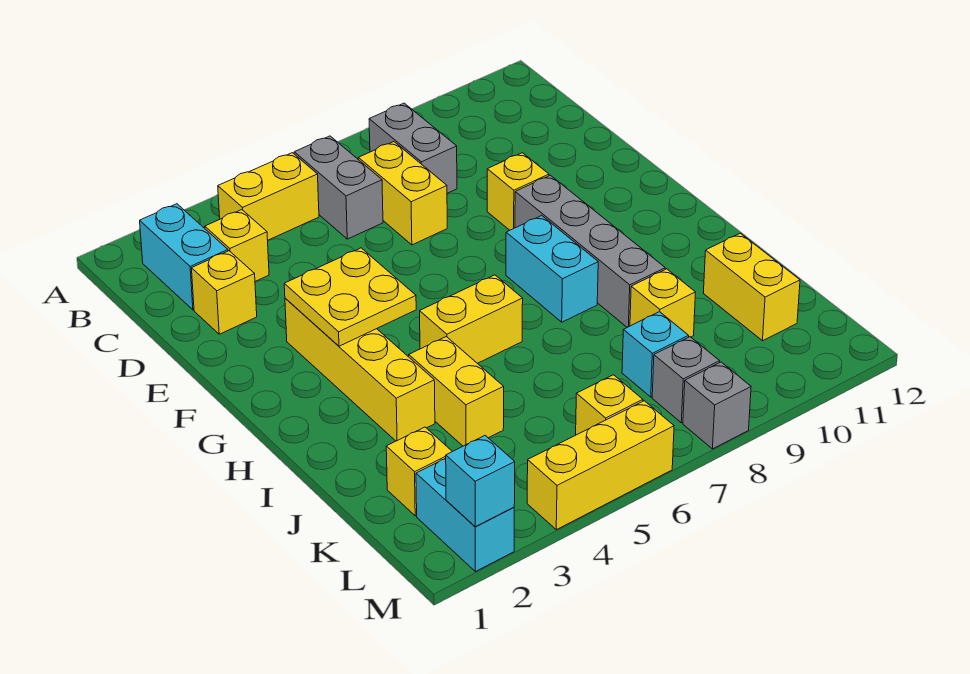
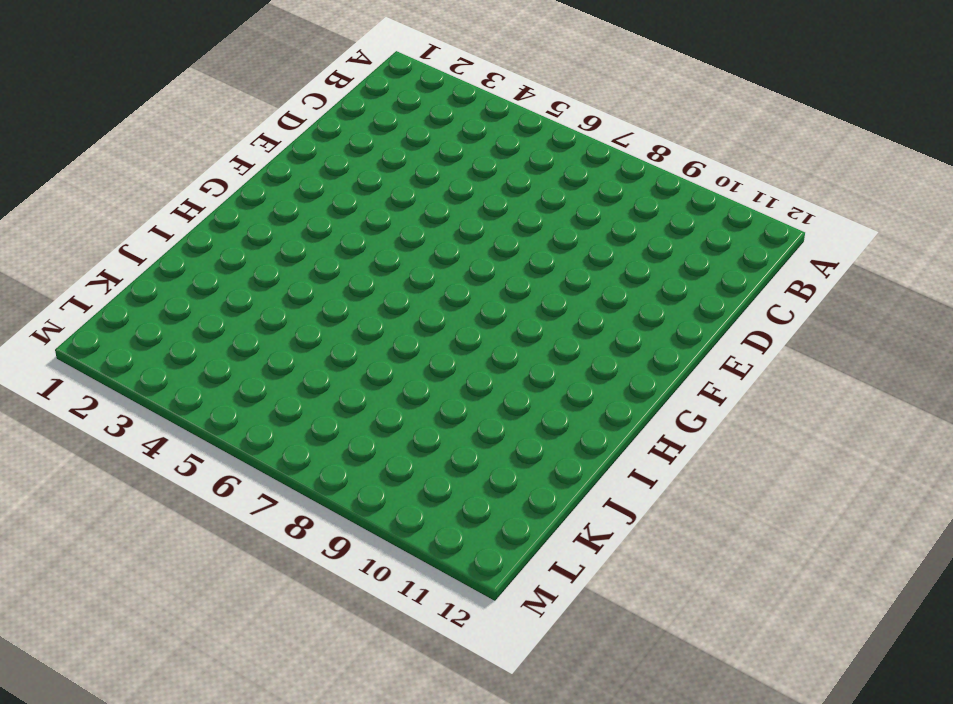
none -> cyan 1x2 brick [140,204,228,310]
none -> yellow 1x2 brick [218,153,319,240]
none -> grey 1x2 brick [294,136,383,239]

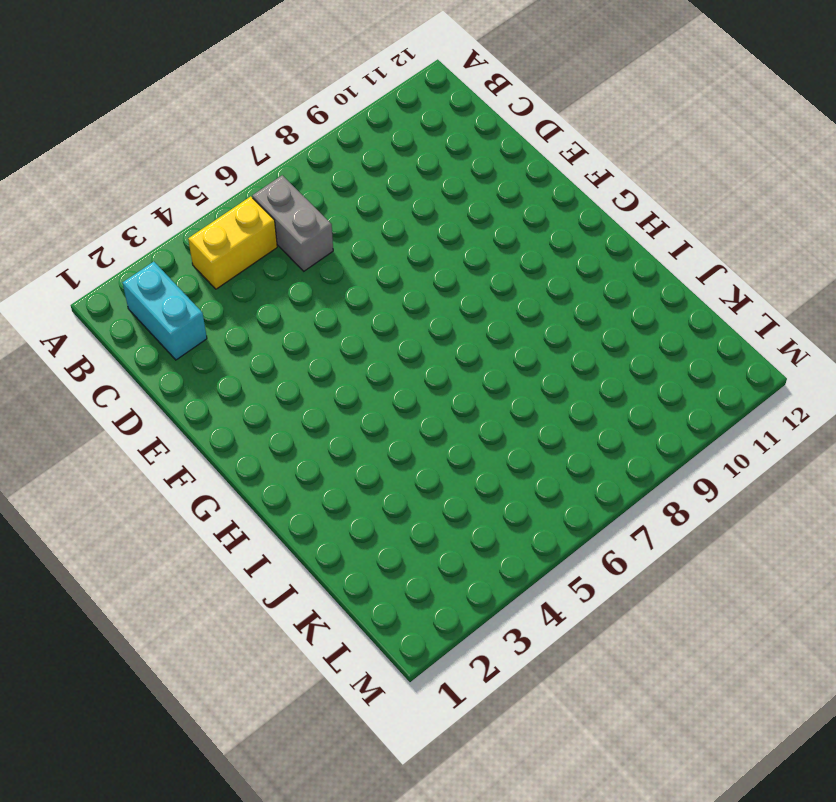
none -> grey 1x2 brick [369,103,457,193]
none -> yellow 1x1 brick [205,210,269,281]
none -> yellow 1x2 brick [358,142,447,245]

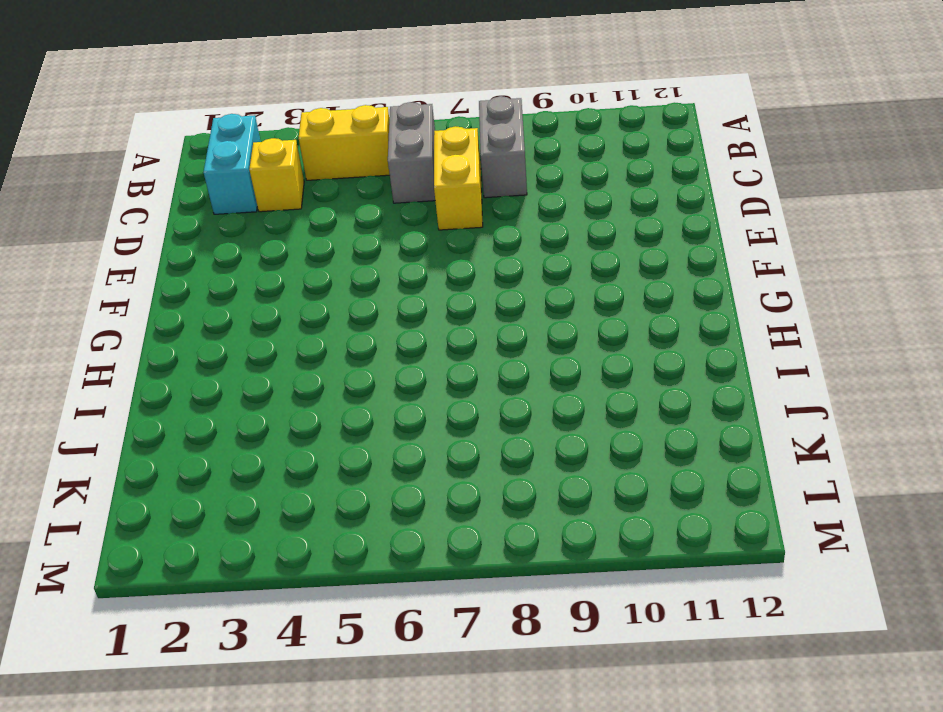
none -> yellow 1x1 brick [192,251,257,334]
none -> yellow 1x1 brick [487,153,549,230]
none -> yellow 1x4 brick [285,298,435,441]

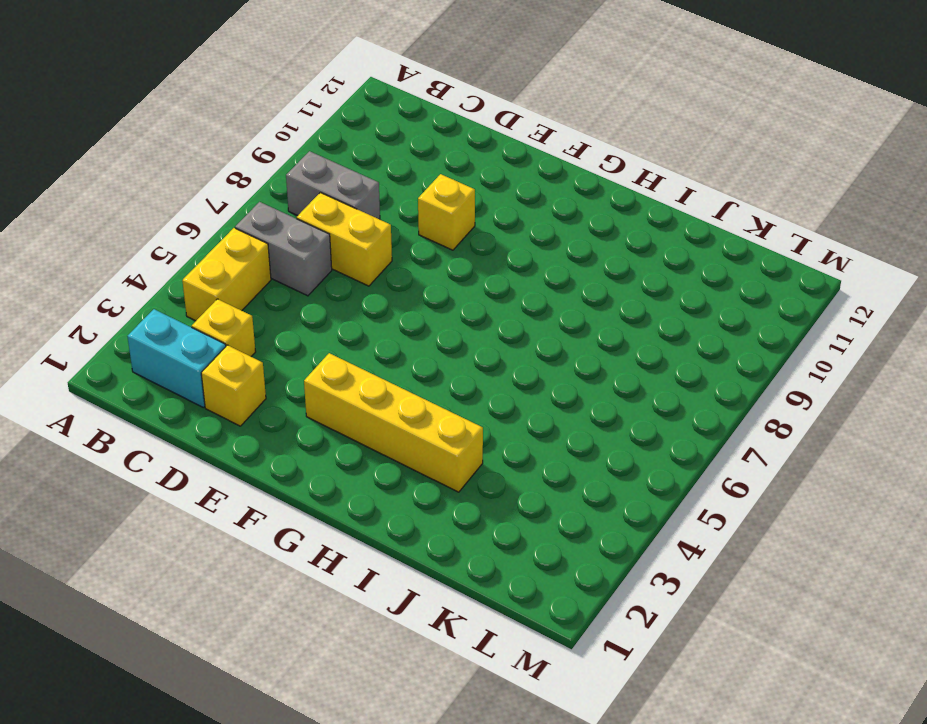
none -> grey 1x4 brick [515,175,665,327]
none -> cyan 1x2 brick [506,216,598,322]
none -> yellow 1x2 brick [420,275,523,363]

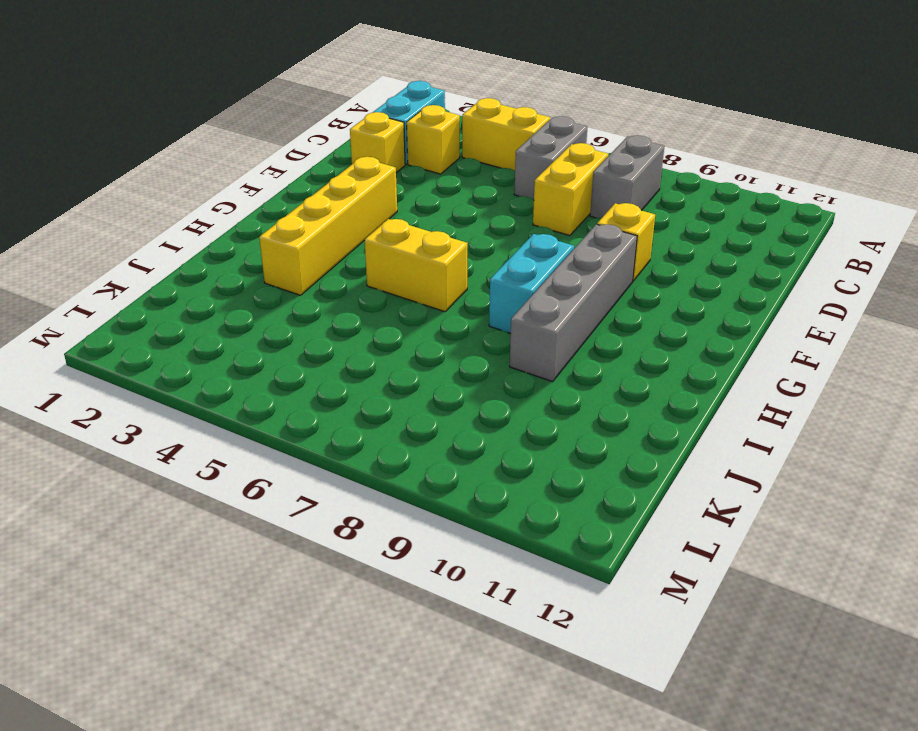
none -> yellow 1x2 brick [409,337,504,446]
none -> yellow 1x1 brick [630,269,696,337]
none -> yellow 1x2 brick [704,233,800,341]

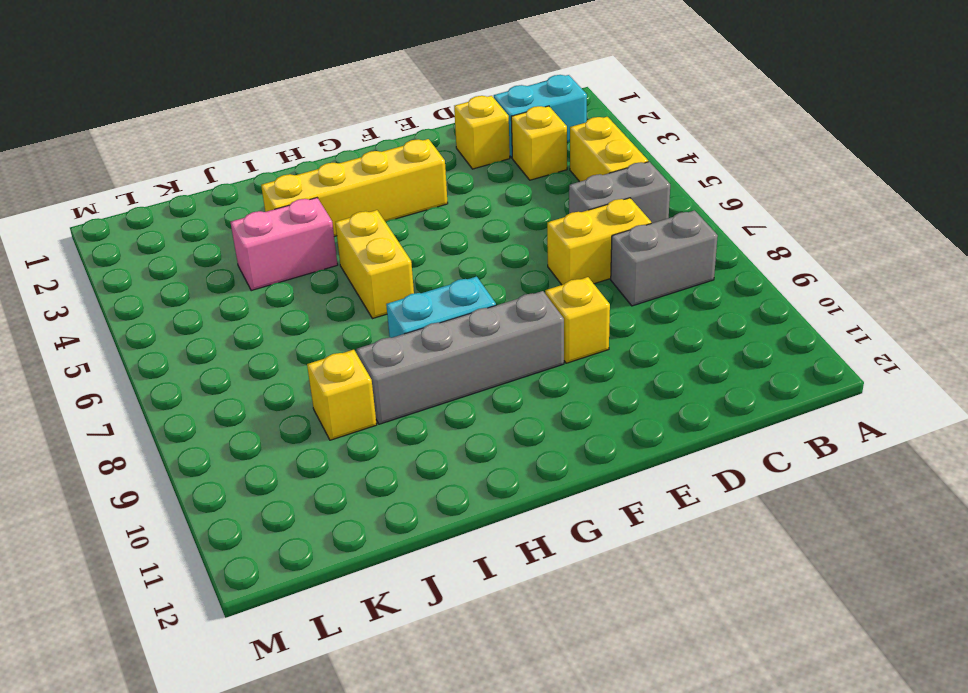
pink 1x2 brick [231,198,338,291] -> yellow 1x2 brick [409,337,504,446]
none -> yellow 1x2 brick [704,233,800,341]
none -> yellow 1x1 brick [386,427,452,516]
none -> cyan 1x1 brick [622,312,689,397]

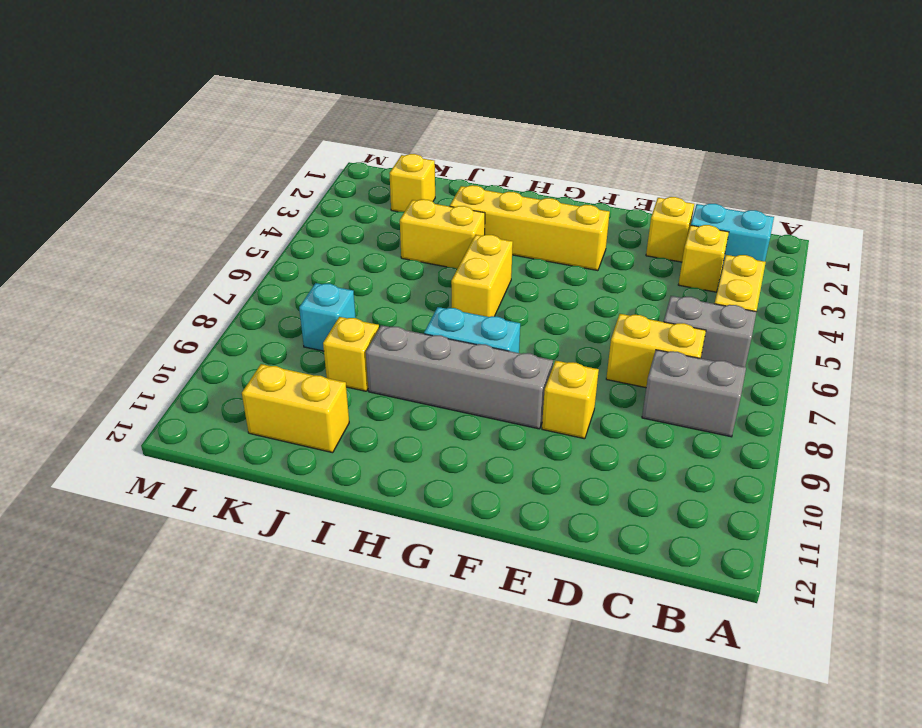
none -> cyan 1x2 brick [416,458,514,572]
none -> yellow 1x1 brick [576,375,643,435]
none -> grey 1x1 brick [652,337,720,423]

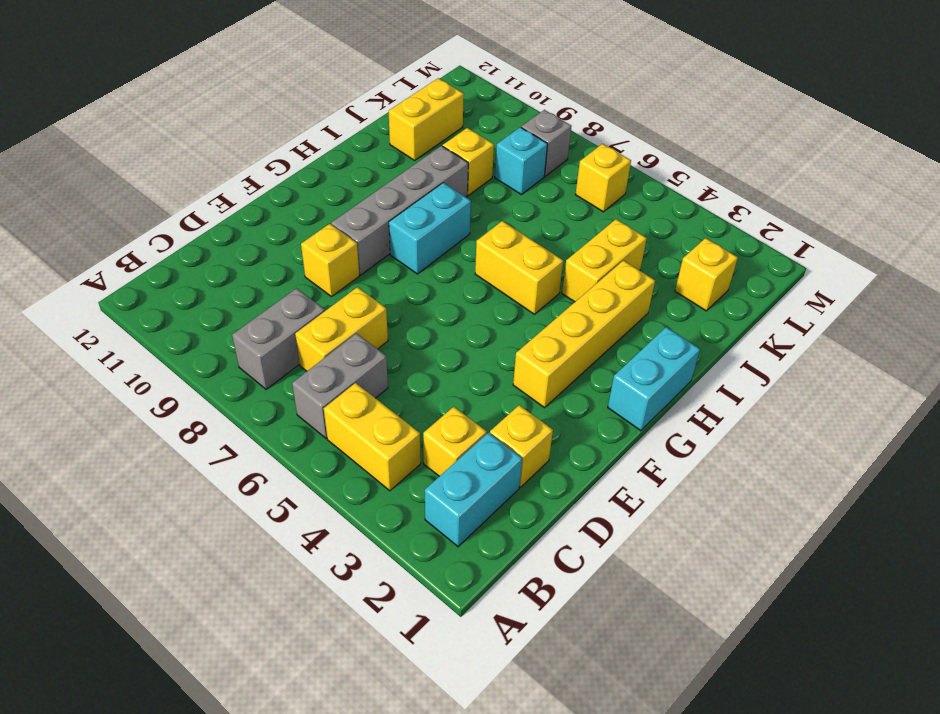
cyan 1x2 brick [608,327,700,431] -> cyan 1x2 brick moved to [416,458,514,572]
none -> yellow 1x3 brick [527,401,674,530]
none -> grey 1x1 brick [683,362,751,449]
none -> yellow 2x2 plate [284,248,416,346]

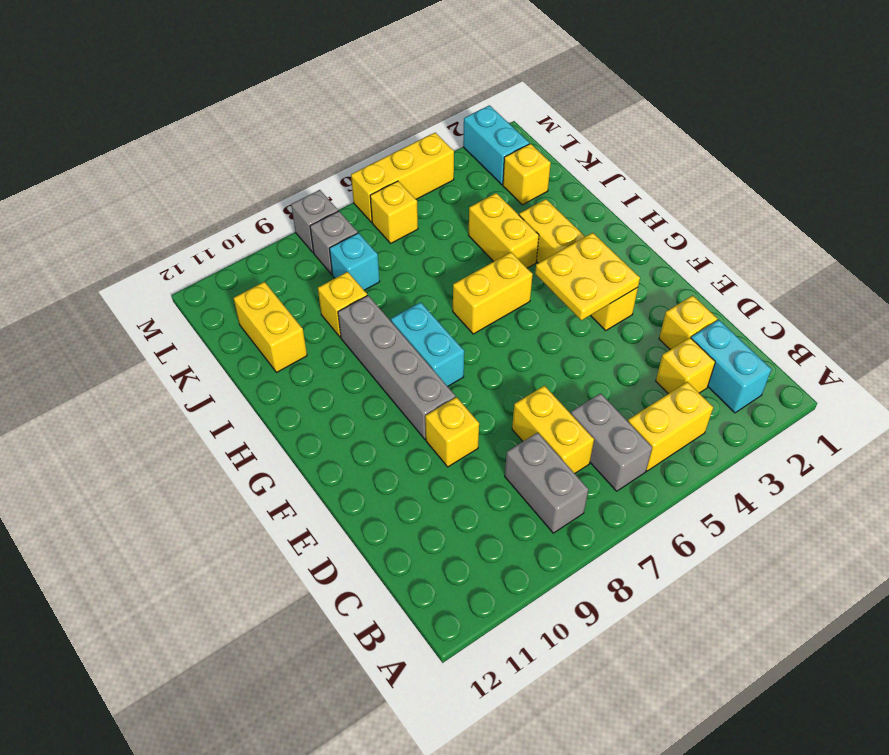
none -> cyan 1x1 brick [446,436,515,527]

